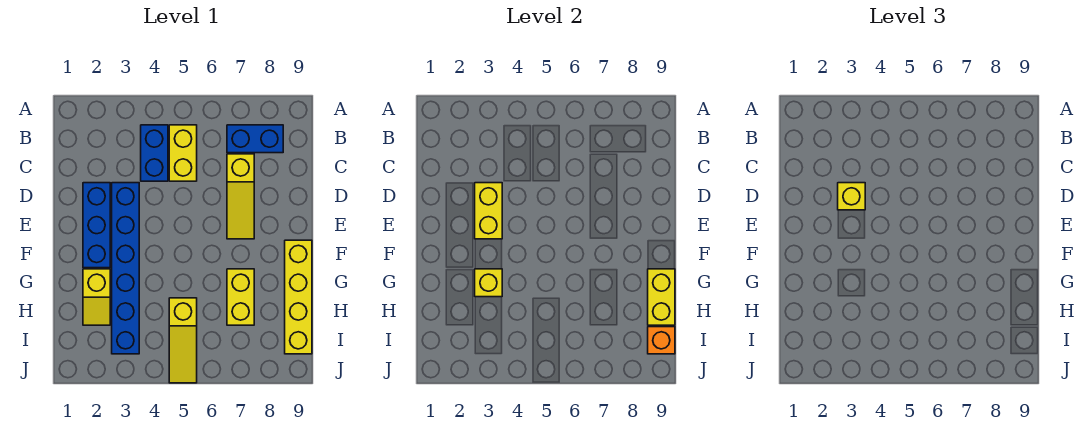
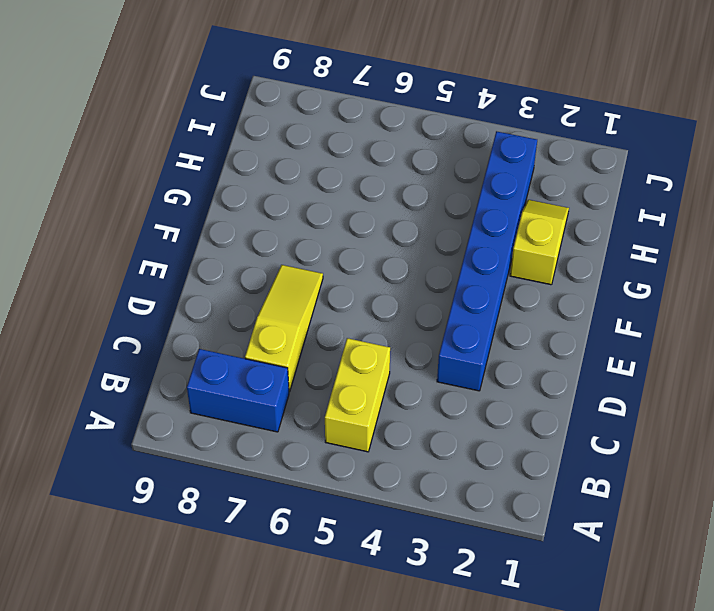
none -> blue 1x2 brick [141,125,168,181]
none -> blue 1x3 brick [83,183,110,268]
none -> yellow 1x4 brick [285,240,312,354]

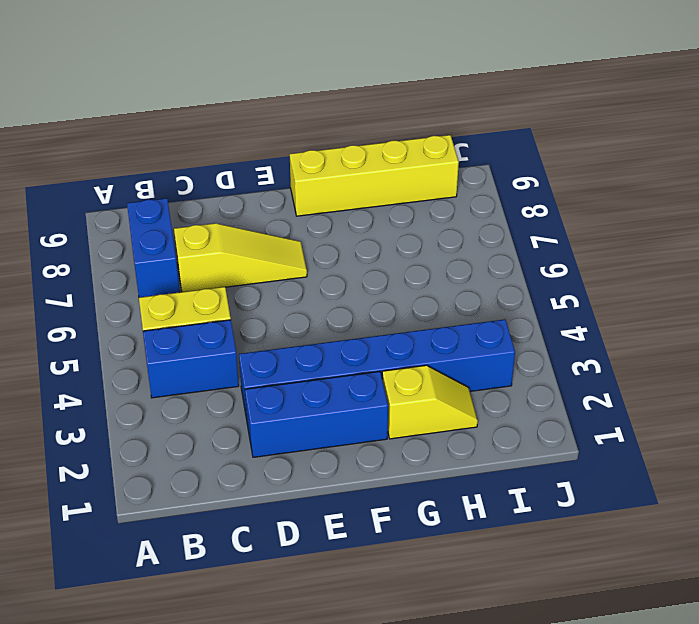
none -> yellow 1x2 brick [227,269,254,325]
none -> yellow 1x3 slope [169,298,197,383]
none -> yellow 1x2 brick [475,183,502,239]

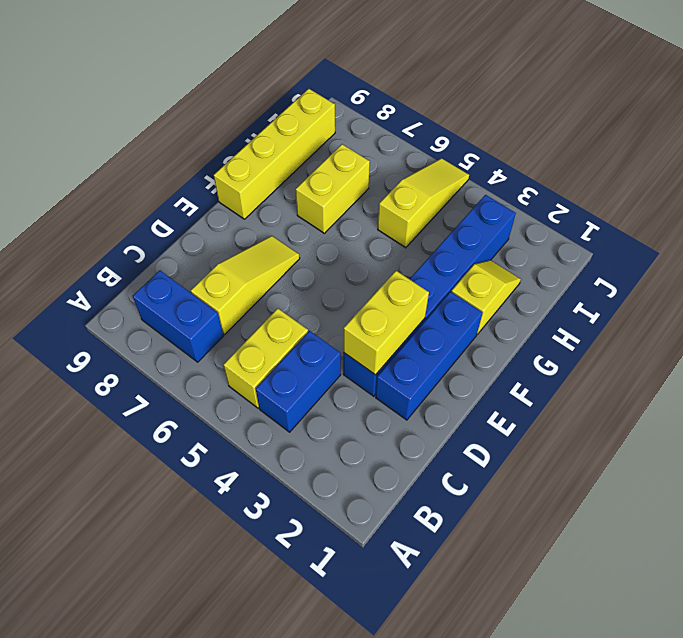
none -> yellow 1x1 brick [475,269,502,297]
none -> yellow 1x2 brick [648,269,675,325]
none -> orange 1x1 brick [648,327,675,354]

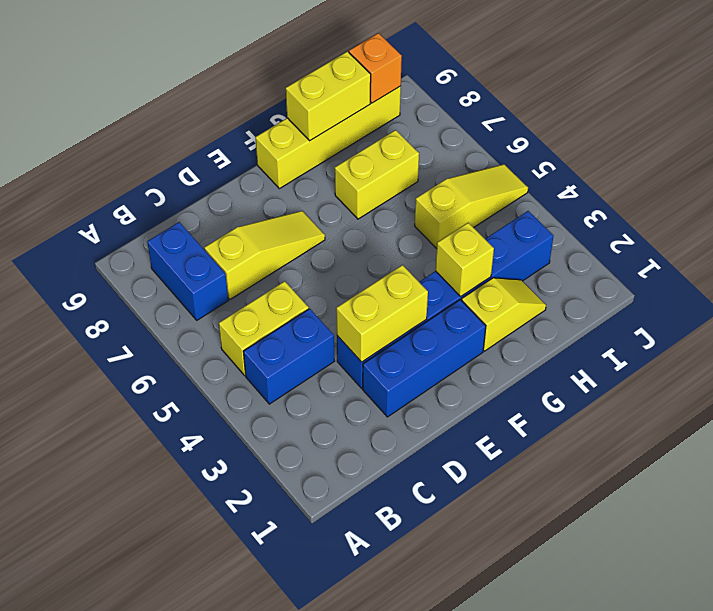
none -> yellow 1x1 brick [838,183,865,210]

